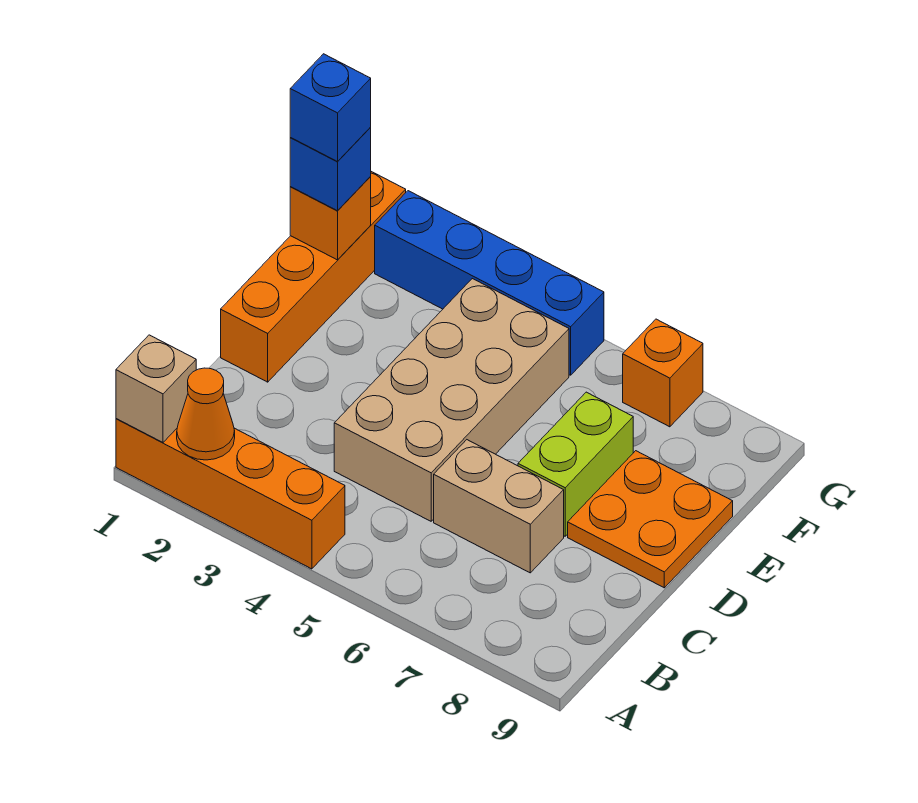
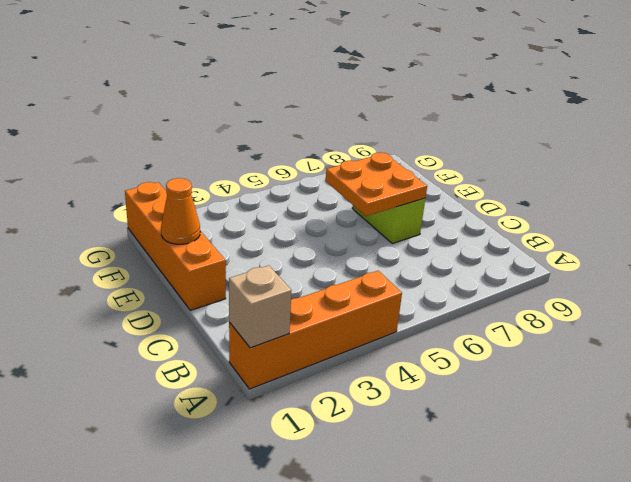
orange 2x2 plate [326,152,427,216] -> orange 2x2 plate moved to [568,451,733,588]
orange 1x1 cone [161,178,200,244] -> orange 1x1 cone moved to [177,368,235,460]
none -> tan 2x4 brick [334,279,569,521]
none -> tan 1x2 brick [434,440,564,573]
none -> blue 1x4 brick [375,191,604,375]

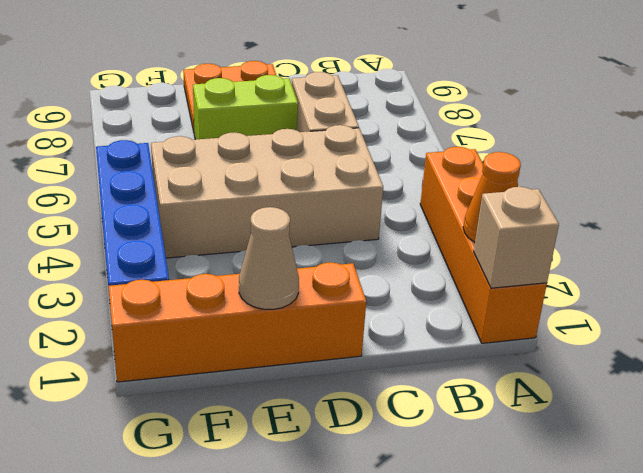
tan 1x1 cone [239,207,299,309] -> none
none -> orange 1x1 brick [623,319,703,427]
none -> orange 1x1 brick [290,177,371,260]
none -> blue 1x1 brick [290,128,371,211]

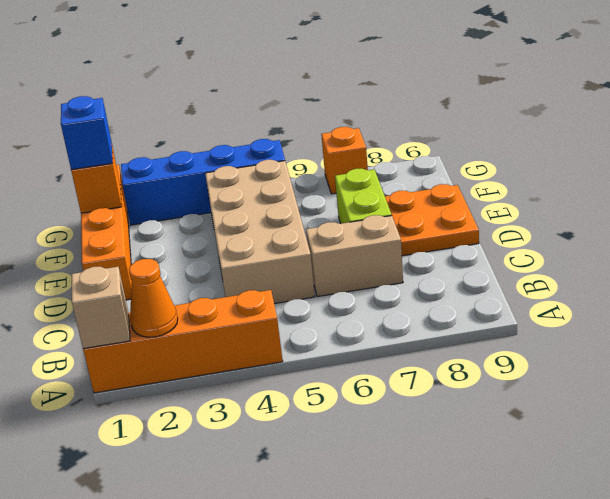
none -> blue 1x1 brick [290,54,371,162]

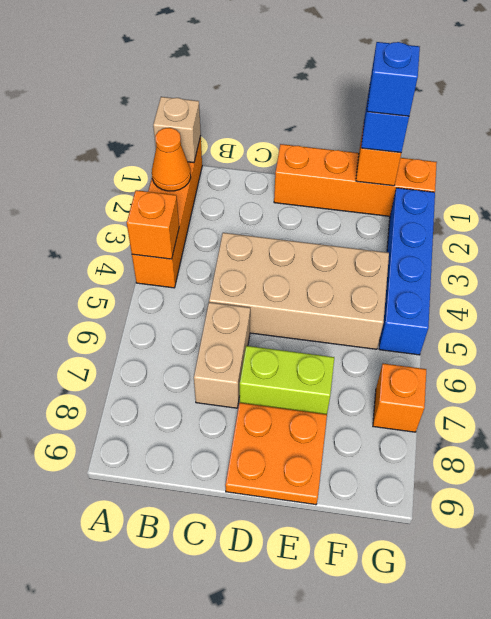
orange 1x1 brick [127,190,179,259] -> none

